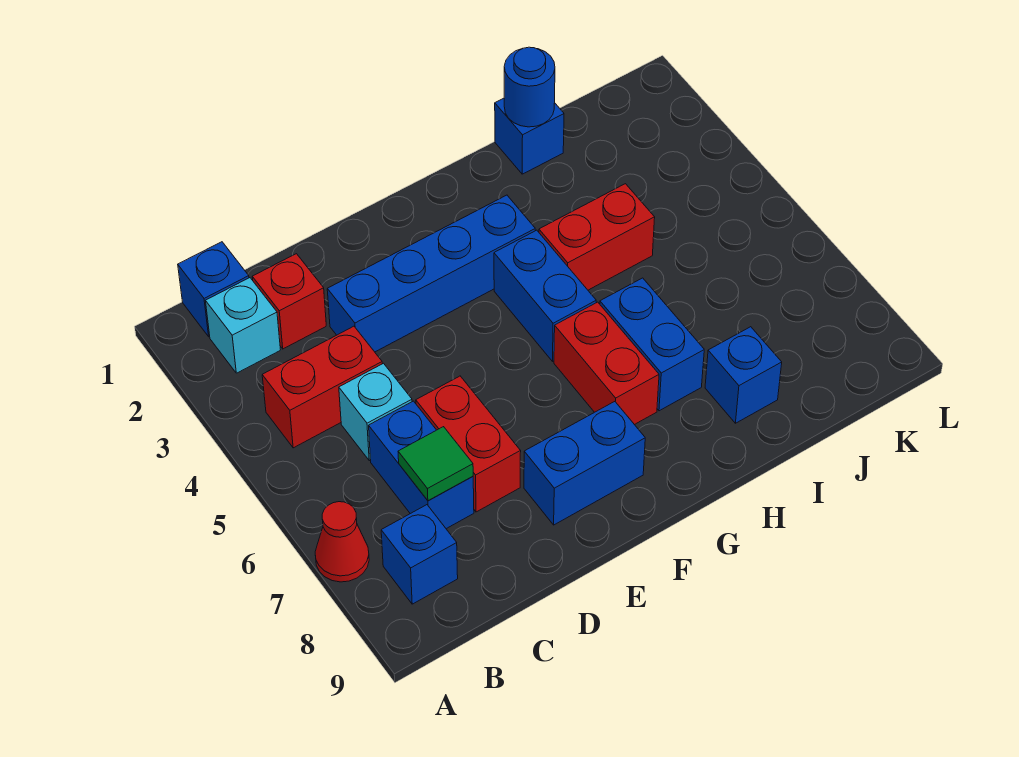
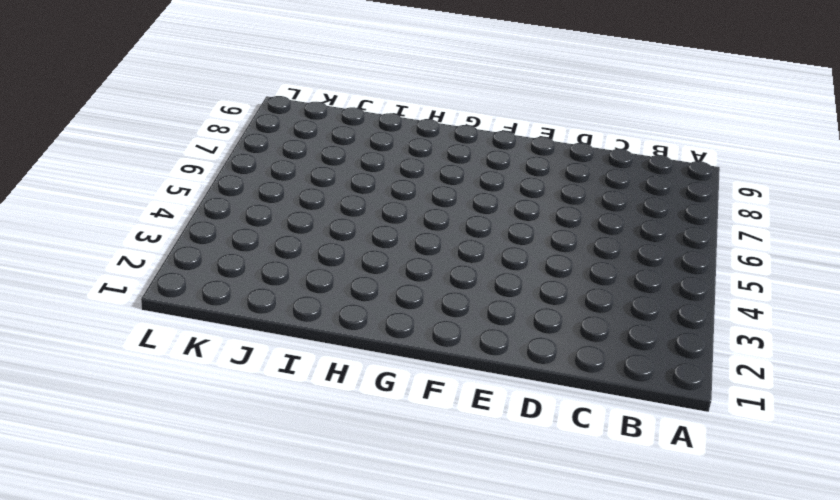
none -> red 1x1 cone [315,502,369,582]
none -> blue 1x1 brick [178,242,249,337]
none -> cyan 1x1 brick [206,278,280,373]

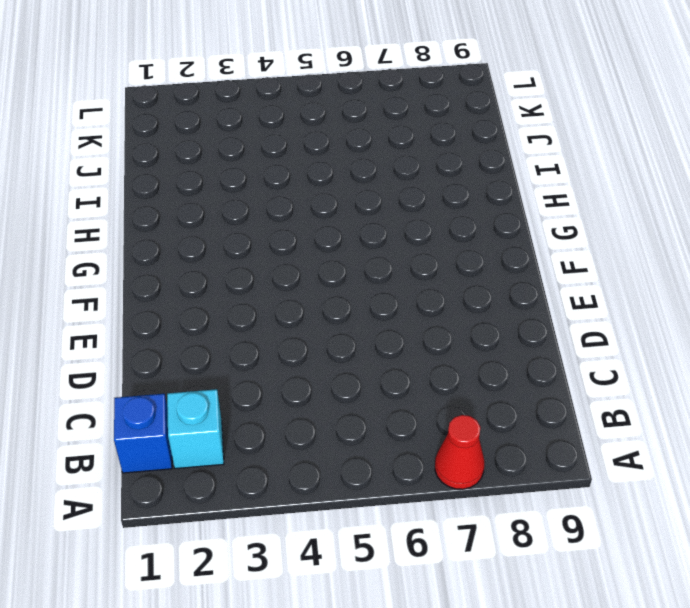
none -> red 1x2 brick [262,326,382,448]
none -> blue 1x1 brick [381,505,458,604]
none -> red 1x1 brick [252,254,326,349]

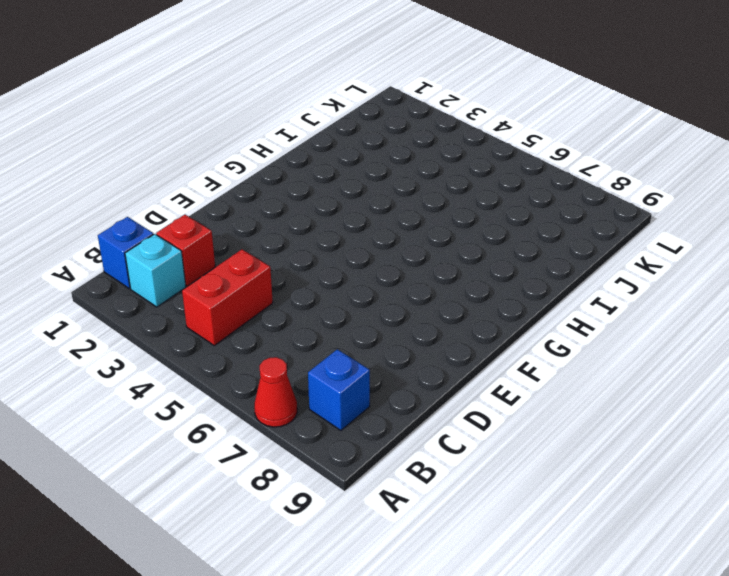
none -> cyan 1x1 brick [339,363,412,461]
none -> blue 1x2 brick [369,401,474,529]
none -> blue 1x4 brick [327,195,535,352]

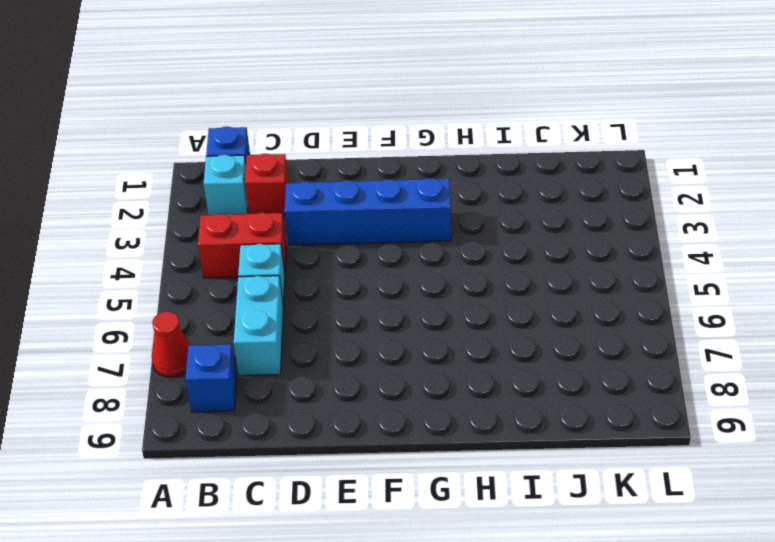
cyan 1x2 brick [234,276,284,376] -> blue 1x2 brick [369,401,474,529]
none -> red 1x2 brick [416,376,521,512]
none -> blue 1x2 brick [524,402,645,525]
none -> blue 1x2 brick [494,230,596,361]

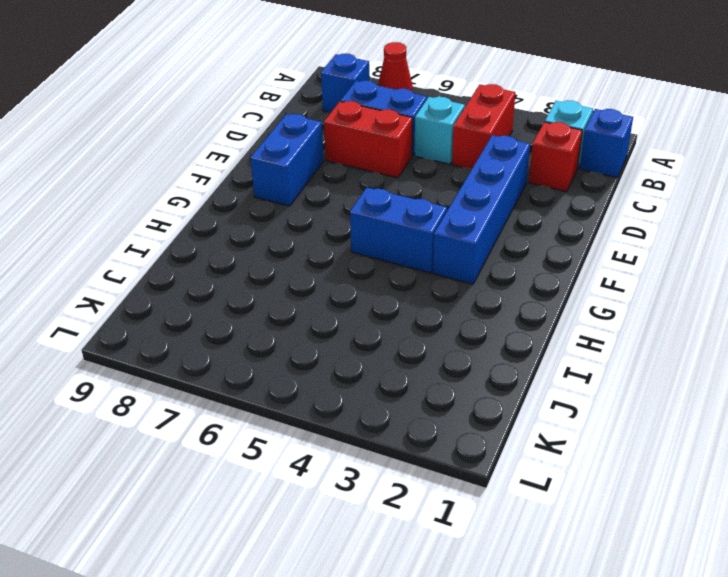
none -> red 1x2 brick [554,302,659,425]
none -> red 1x2 brick [539,184,655,290]
none -> blue 1x2 brick [600,278,704,411]

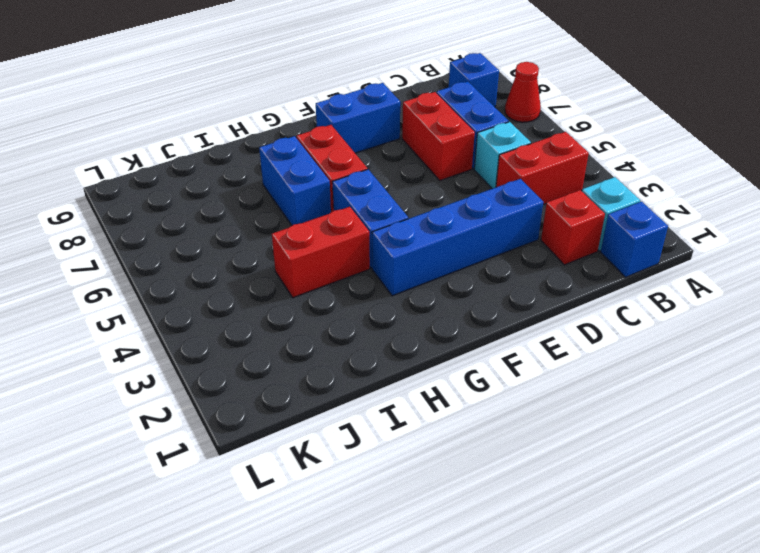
none -> blue 1x1 brick [495,98,564,174]
none -> blue 1x1 brick [705,327,782,423]
none -> green 1x1 tile [398,427,473,501]

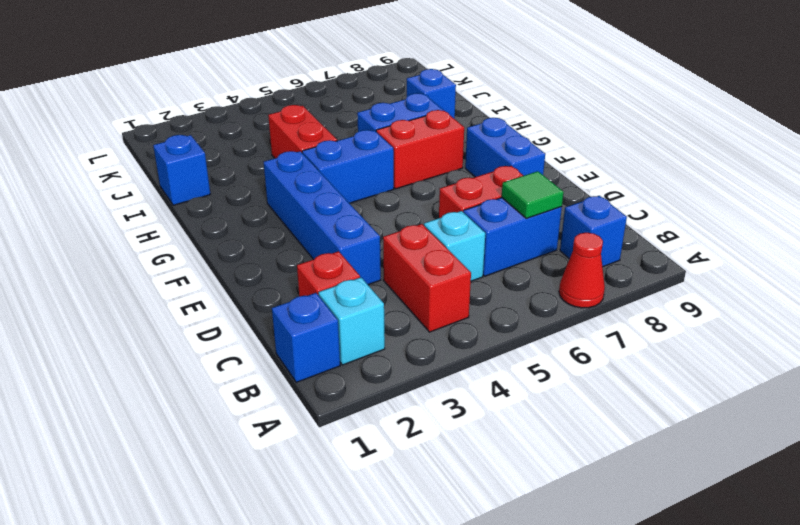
none -> blue 1x1 round brick [504,47,555,127]

